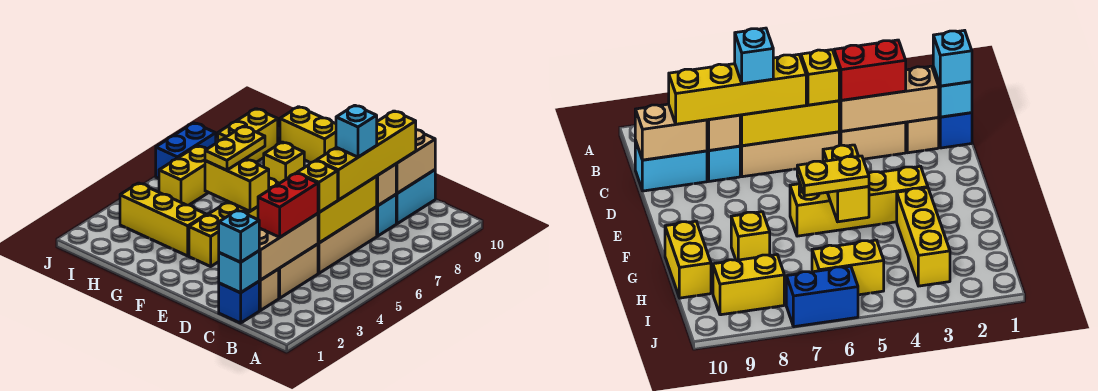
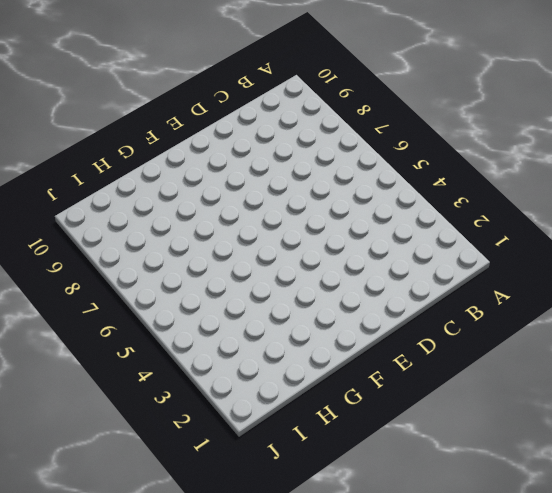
none -> blue 1x1 brick [219,282,259,323]
none -> tan 1x1 brick [259,269,279,311]
none -> tan 1x2 brick [279,244,318,298]

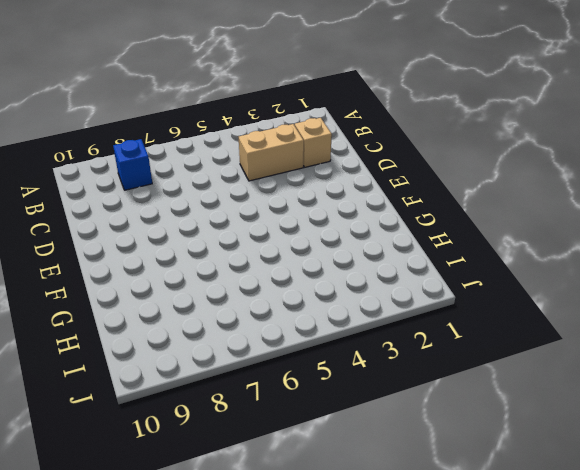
blue 1x1 brick [113,139,152,190] -> blue 1x1 brick moved to [219,282,259,323]
none -> tan 1x3 brick [318,207,377,273]
none -> cyan 1x1 brick [377,195,396,236]
none -> cyan 1x2 brick [396,170,435,224]

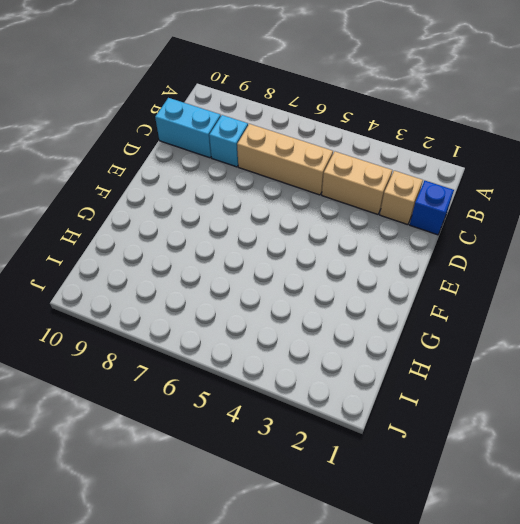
none -> yellow 1x4 brick [189,178,279,266]
none -> yellow 1x3 brick [120,183,206,256]
none -> yellow 1x1 brick [264,142,304,183]

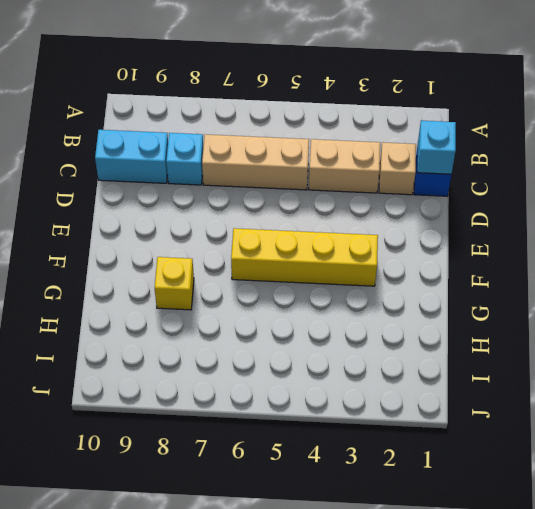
none -> yellow 1x3 brick [120,183,206,256]
none -> yellow 1x2 brick [280,107,336,163]
none -> yellow 1x2 brick [159,146,208,205]

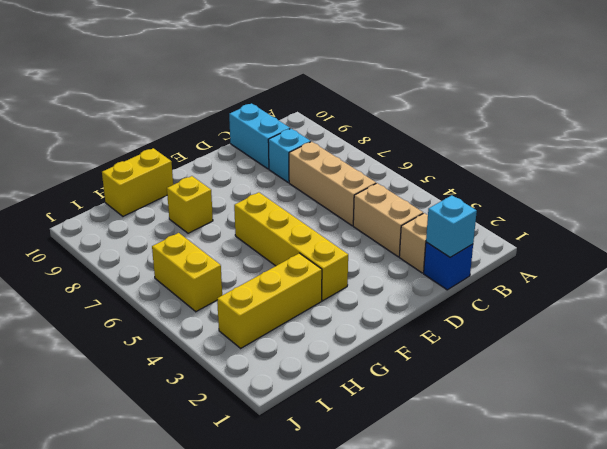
none -> yellow 1x2 brick [218,109,278,162]
none -> blue 1x2 brick [156,123,216,179]
none -> tan 1x3 brick [259,214,318,280]

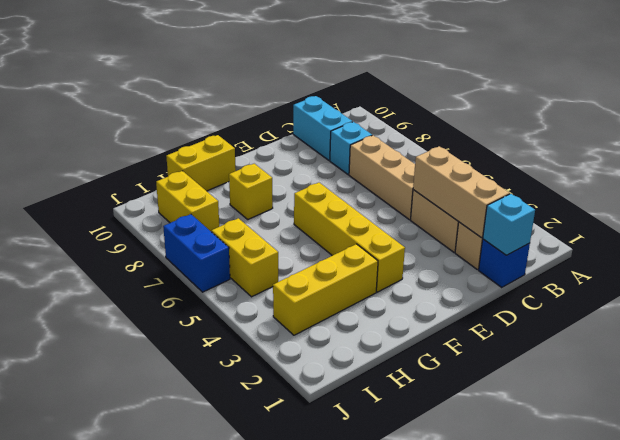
none -> yellow 1x3 brick [318,177,377,243]
none -> tan 1x1 brick [376,164,396,206]
none -> tan 1x2 brick [396,130,435,193]

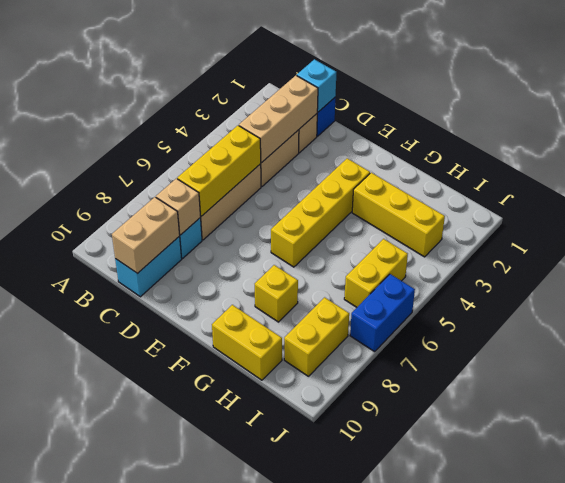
none -> yellow 1x2 brick [205,159,269,211]
none -> cyan 1x1 brick [219,210,259,262]
none -> red 1x2 brick [258,173,318,237]

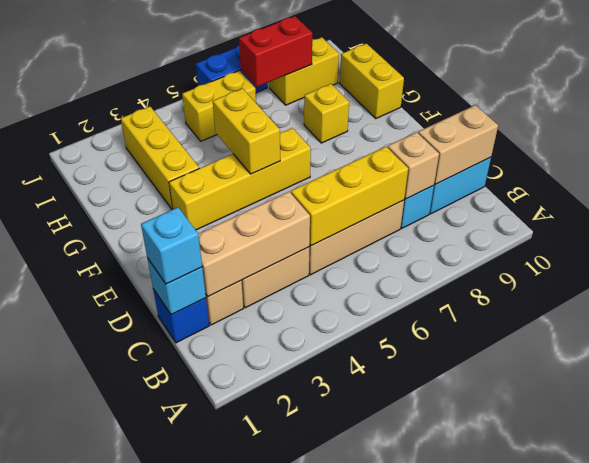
red 1x2 brick [239,16,312,87] -> red 1x2 brick moved to [258,173,318,237]
none -> yellow 1x1 brick [297,161,338,213]
none -> yellow 1x4 brick [317,111,416,200]
none -> yellow 1x2 plate [205,126,265,170]

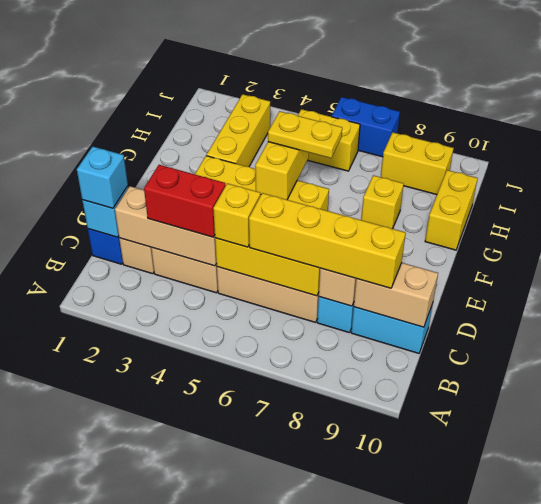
none -> cyan 1x1 brick [336,105,377,157]

